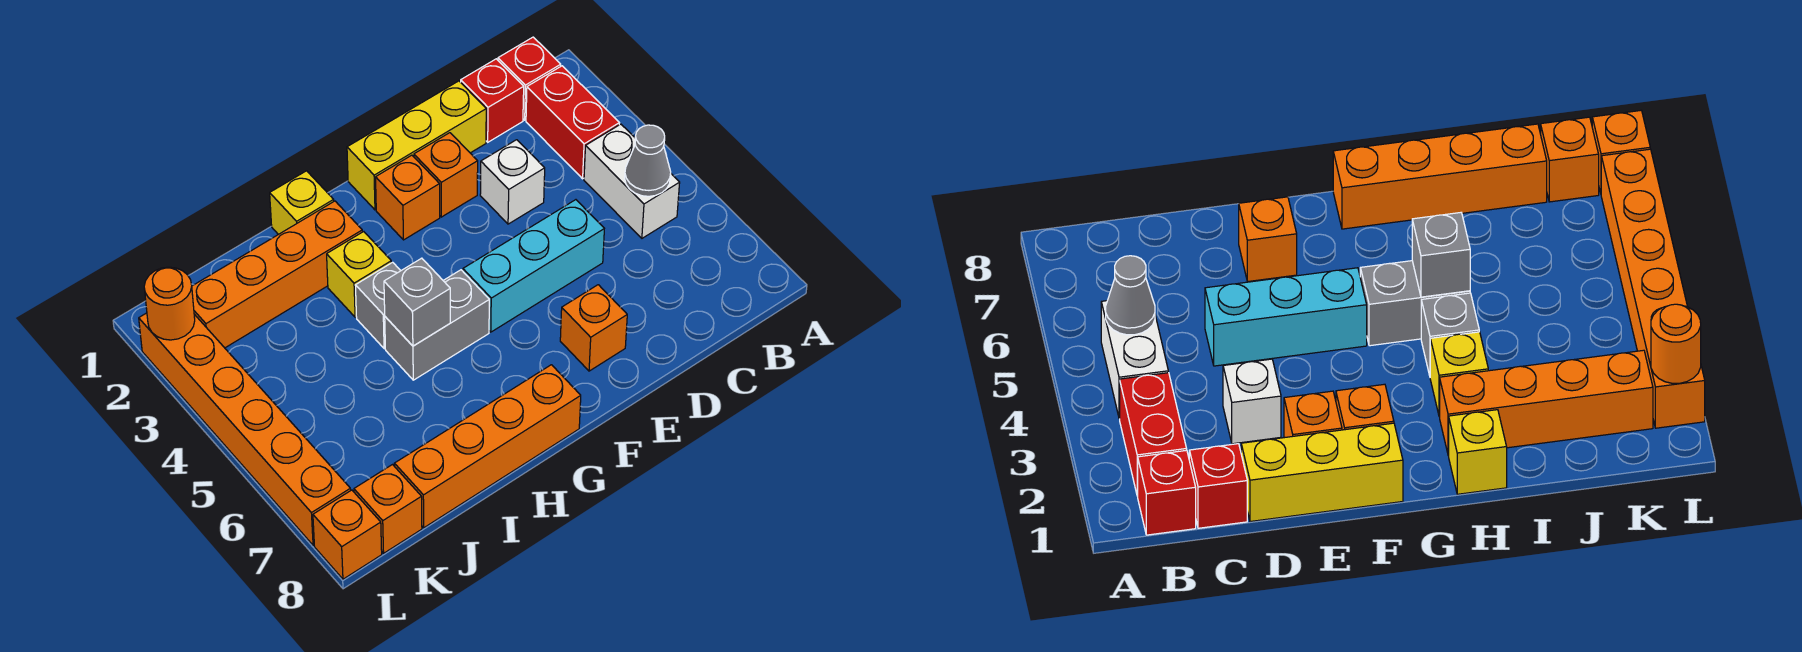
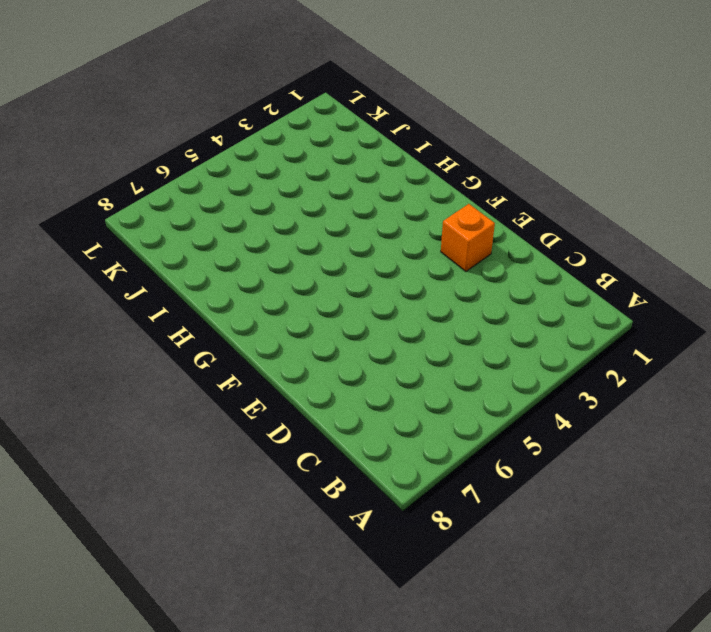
none -> red 1x1 brick [498,37,561,120]
none -> red 1x2 brick [526,66,619,179]
none -> white 1x2 brick [584,124,680,238]

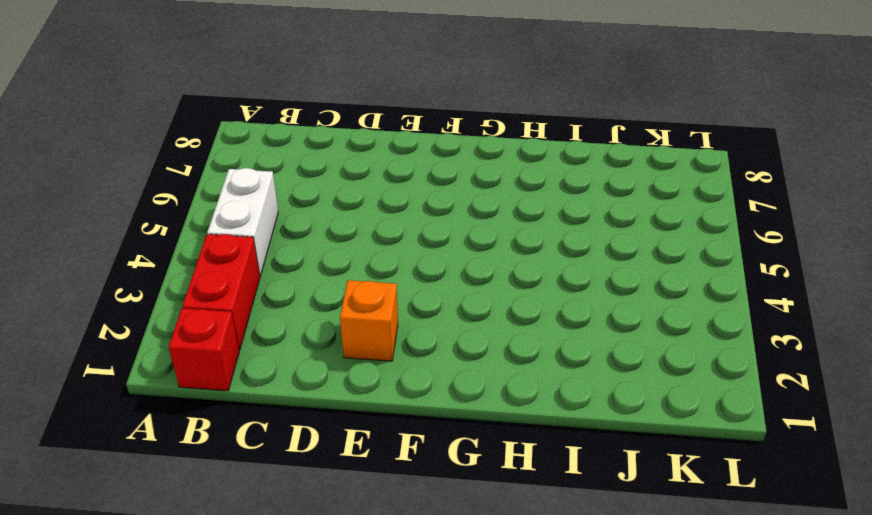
none -> red 1x1 brick [461,59,524,142]
none -> yellow 1x3 brick [347,81,486,210]
none -> white 1x1 brick [480,140,545,224]

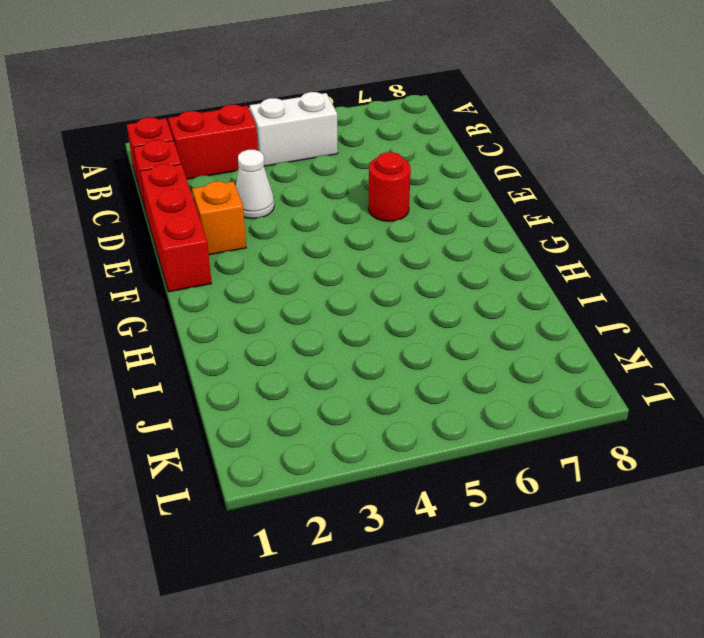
red 1x3 brick [140,164,212,292] -> yellow 1x3 brick [347,81,486,210]
white 1x1 cone [236,150,274,219] -> white 1x1 brick [480,140,545,224]
red 1x1 round brick [368,152,411,222] -> none
none -> cyan 1x3 brick [463,200,604,332]
none -> orange 1x1 brick [560,285,627,371]
none -> orange 1x1 brick [376,155,440,240]

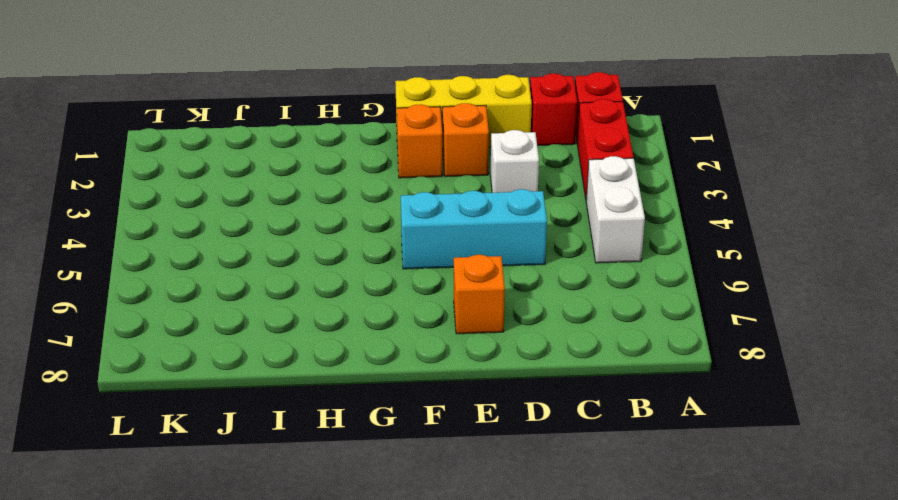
none -> grey 1x2 brick [385,270,489,380]
none -> orange 1x4 brick [394,365,581,528]
none -> yellow 1x1 brick [270,171,334,235]

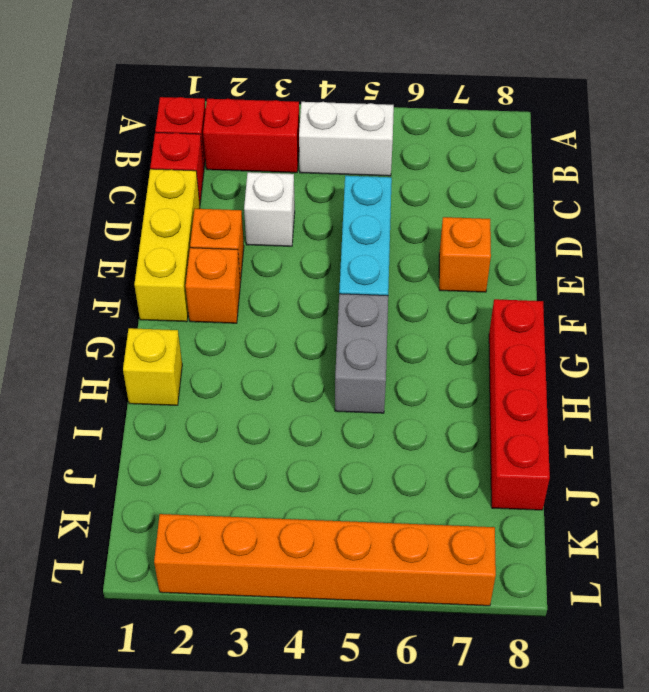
red 1x4 brick [489,299,550,510] -> orange 1x4 brick [394,365,581,528]
none -> orange 1x4 brick [192,201,362,348]
none -> yellow 1x1 brick [327,232,391,317]
none -> grey 1x1 brick [355,262,401,349]

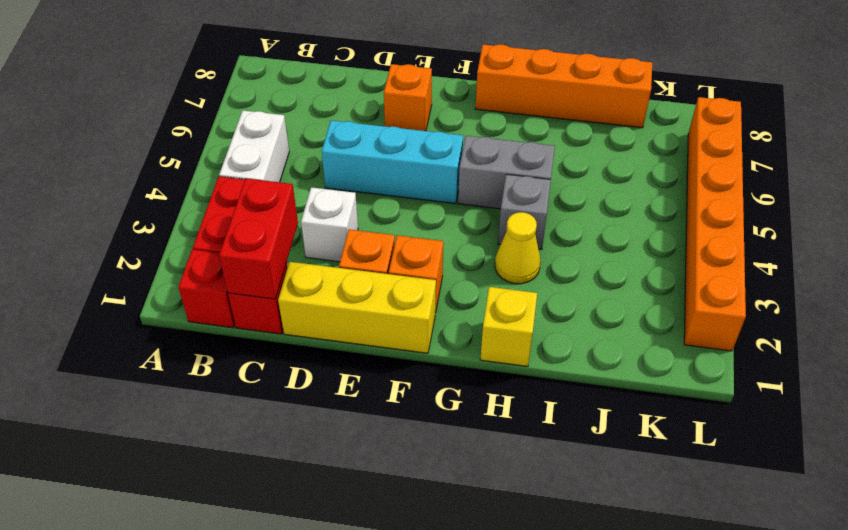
red 1x2 brick [219,178,298,299] -> none
yellow 1x1 cone [495,212,540,284] -> yellow 1x1 brick [327,232,391,317]
none -> orange 1x4 brick [192,201,362,348]
none -> orange 1x1 brick [354,465,422,553]
none -> orange 1x1 brick [313,490,382,579]

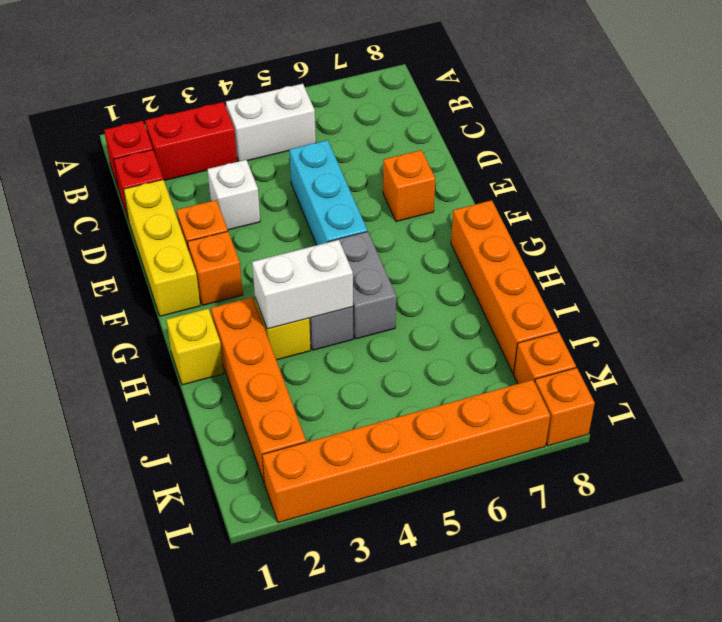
white 1x2 brick [252,240,353,329] -> none
none -> grey 1x1 cone [625,125,671,196]
none -> grey 1x1 brick [384,258,450,346]
none -> orange 1x1 round brick [144,267,195,340]

